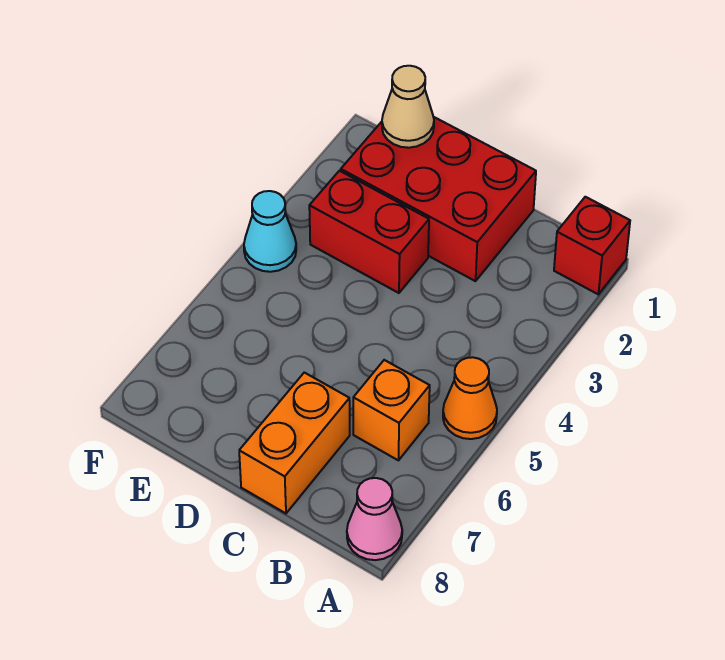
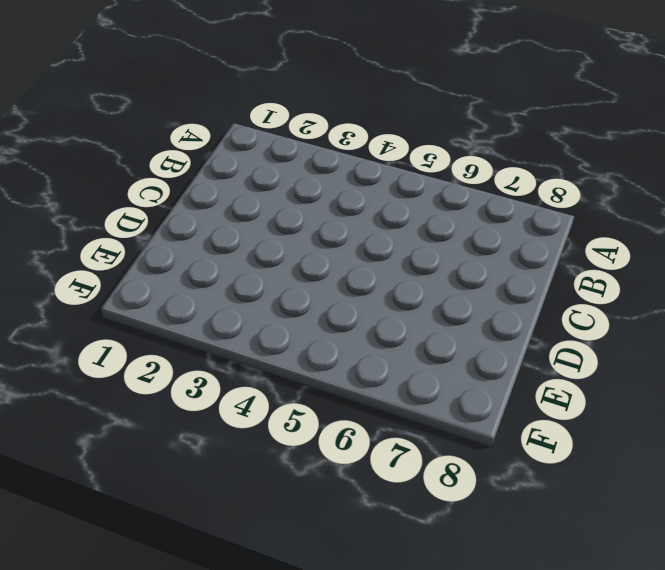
none -> red 1x1 brick [554,197,630,294]
none -> orange 1x1 cone [443,357,497,439]

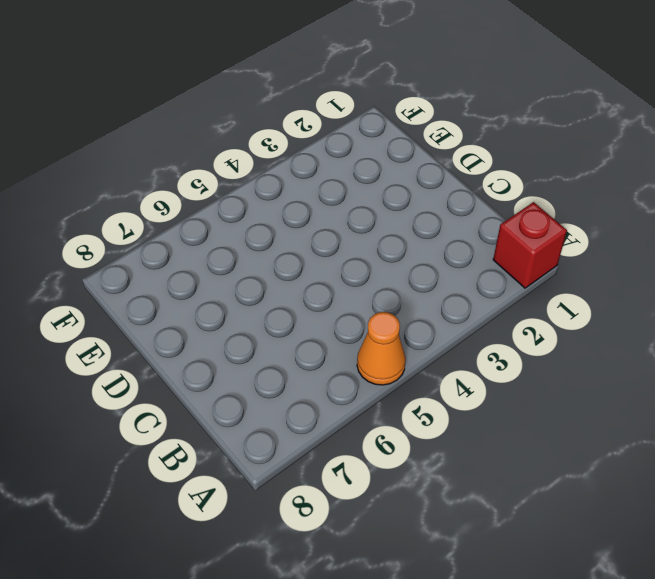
none -> pink 1x1 cone [347,478,402,560]
none -> orange 1x1 brick [353,360,430,460]

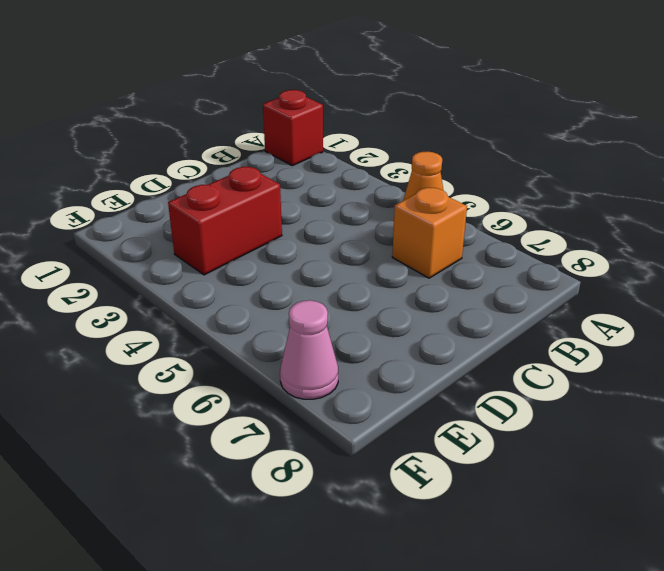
pink 1x1 cone [280,300,338,399] -> pink 1x1 cone moved to [347,478,402,560]
none -> red 2x3 brick [341,117,536,281]
none -> orange 1x2 brick [239,373,350,513]

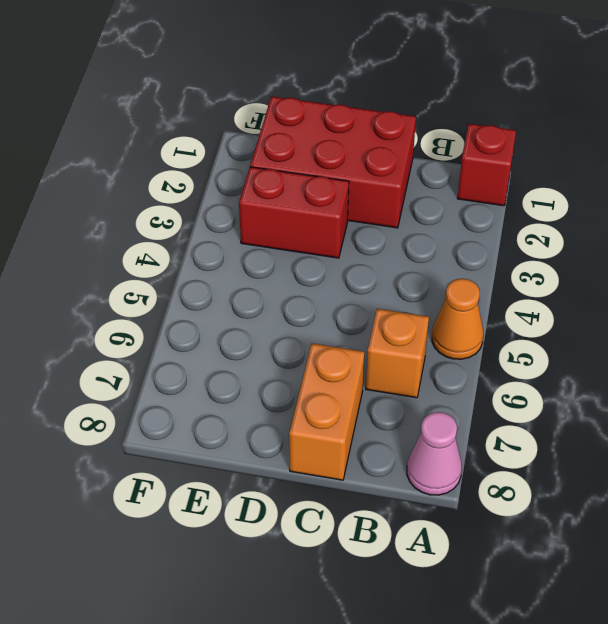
none -> cyan 1x1 cone [244,191,296,272]
none -> tan 1x1 cone [382,66,434,148]

